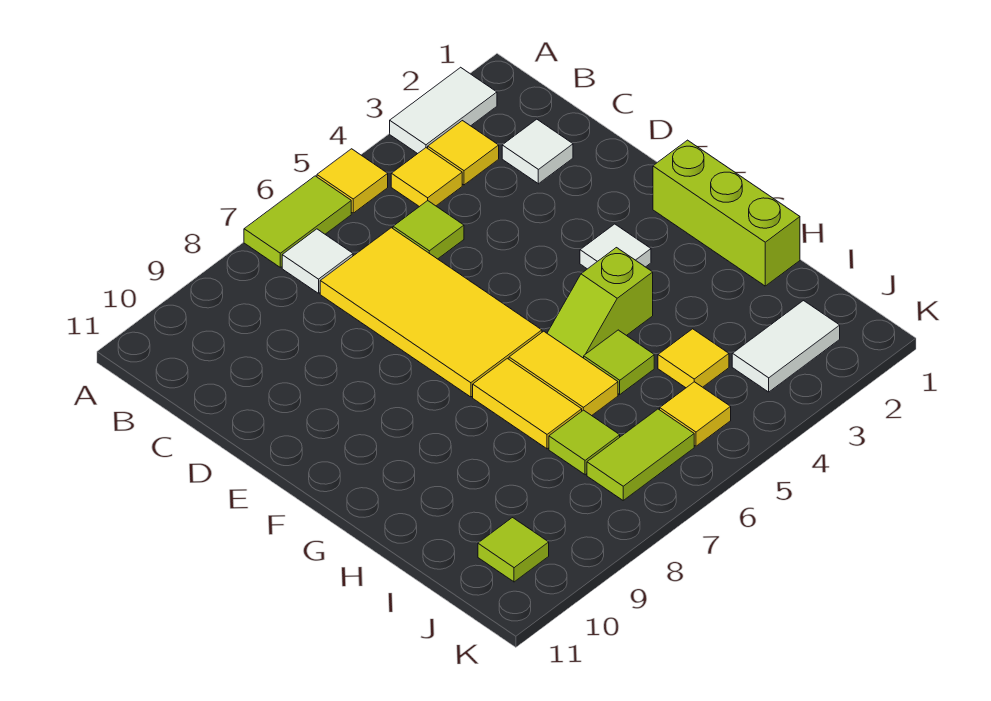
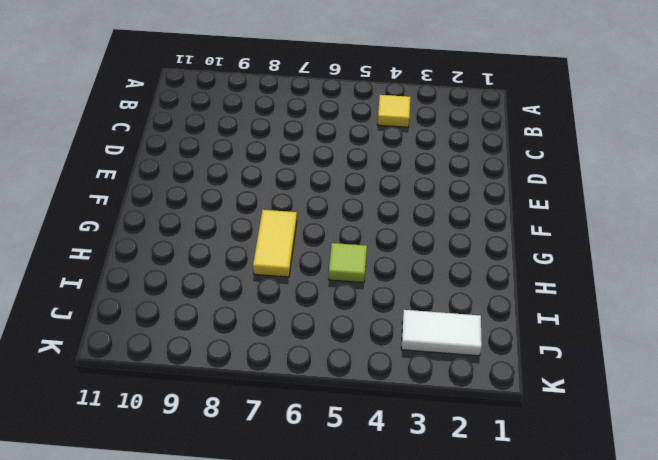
none -> white 1x2 tile [390,67,497,154]
none -> yellow 1x1 tile [317,149,388,213]
none -> lime 1x2 tile [244,176,351,267]

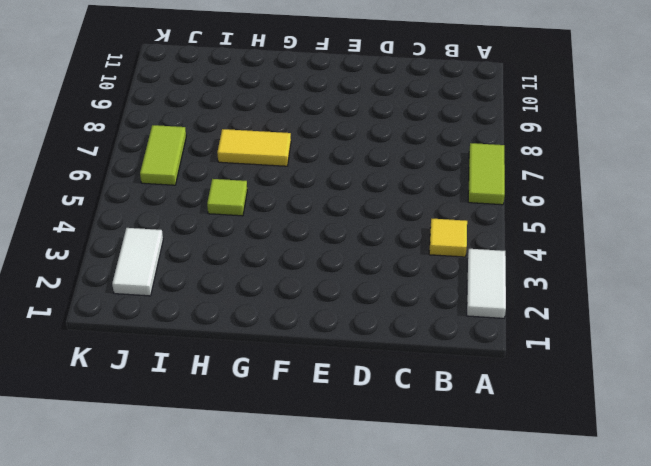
none -> yellow 1x1 tile [317,149,388,213]
none -> yellow 1x1 tile [428,121,499,185]
none -> white 1x1 tile [282,229,353,293]

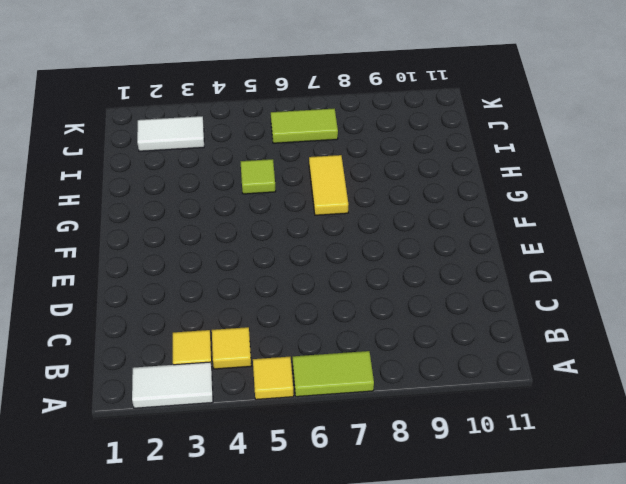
none -> white 1x1 tile [282,229,353,293]
none -> white 1x1 tile [502,119,573,184]
none -> lime 1x1 tile [393,201,464,259]

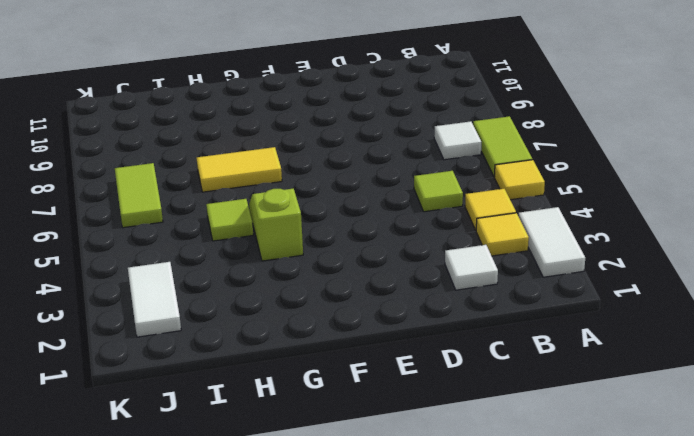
none -> yellow 2x4 tile [320,228,542,397]
none -> lime 1x3 brick [653,140,800,286]
none -> white 1x1 tile [580,224,651,269]

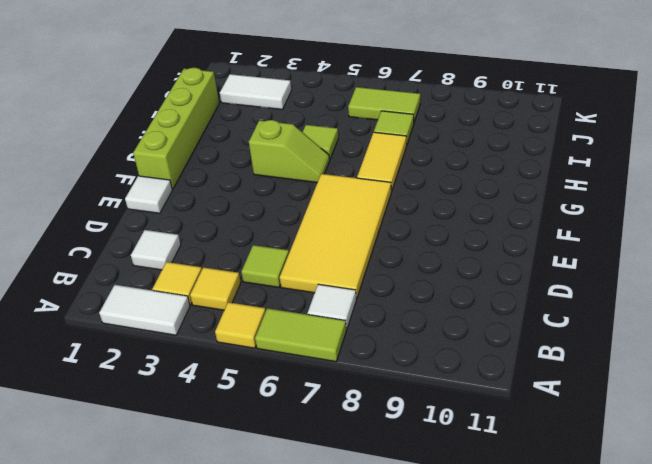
white 1x1 tile [125,176,172,213] -> white 1x1 tile moved to [580,224,651,269]
lime 1x4 brick [133,68,219,189] -> lime 1x3 brick [653,140,800,286]
none -> yellow 1x2 tile [509,331,618,416]
none -> yellow 1x1 tile [658,329,729,388]
none -> yellow 1x1 tile [660,382,731,446]

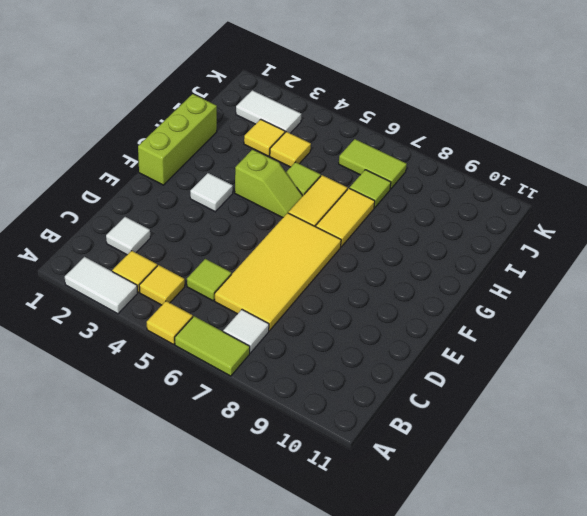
yellow 1x1 tile [244,119,285,156] -> yellow 1x1 tile moved to [660,382,731,446]
none -> lime 1x1 tile [478,518,549,582]

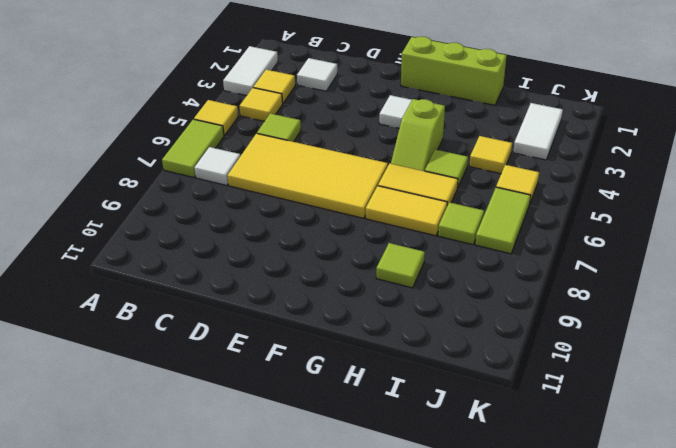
lime 1x1 tile [376,243,425,288] -> lime 1x1 tile moved to [478,518,549,582]

